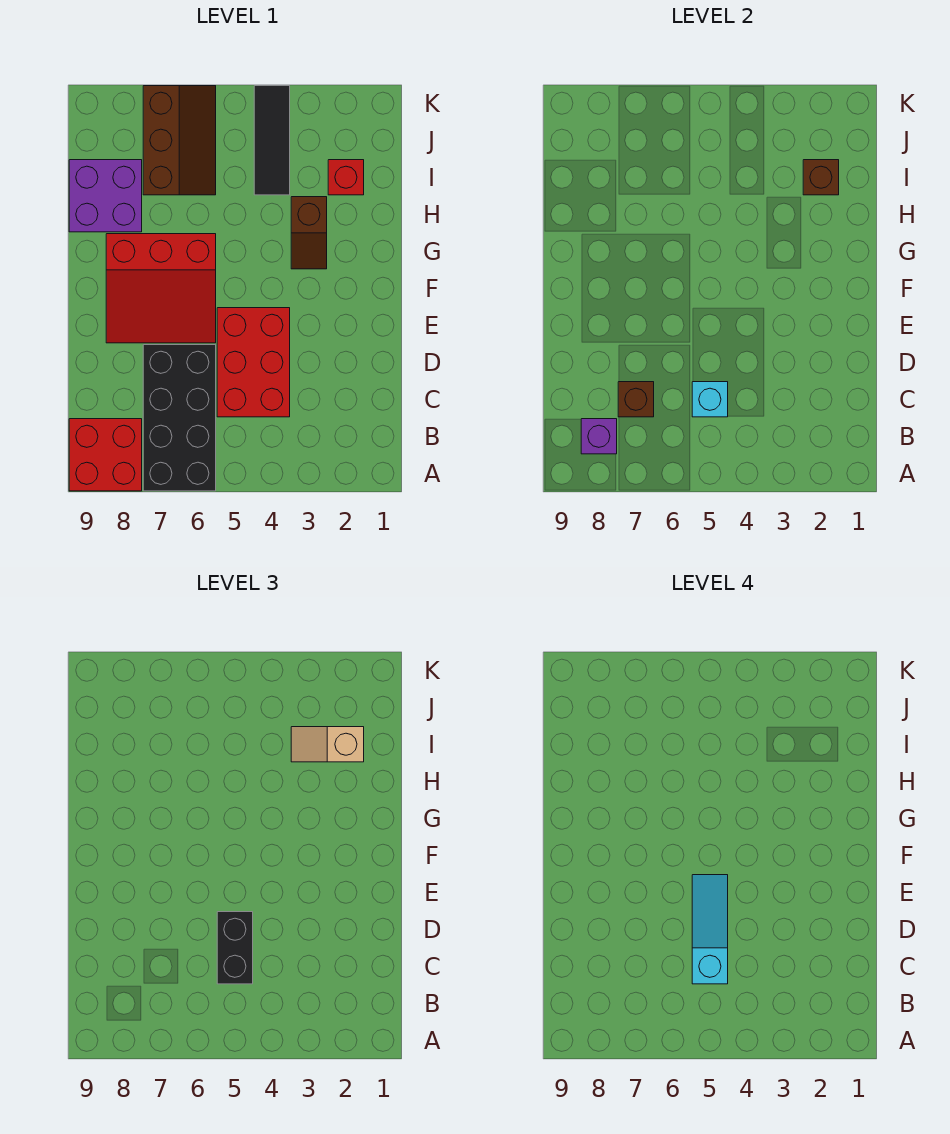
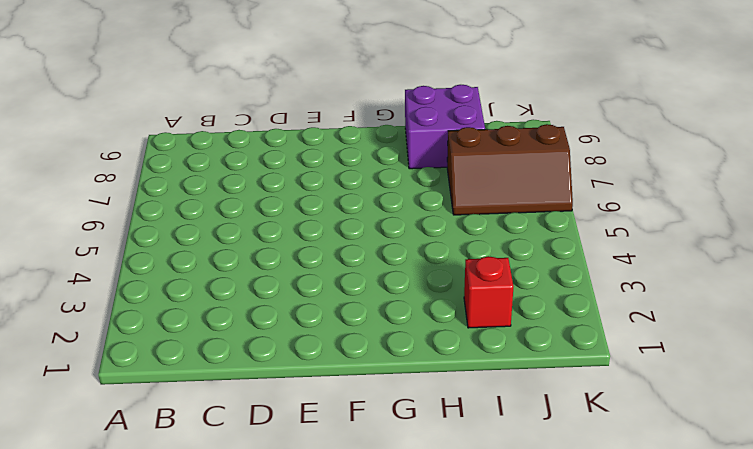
none -> black 2x4 brick [143,345,216,491]
none -> red 2x2 brick [69,419,142,491]
none -> red 2x3 brick [217,308,290,417]

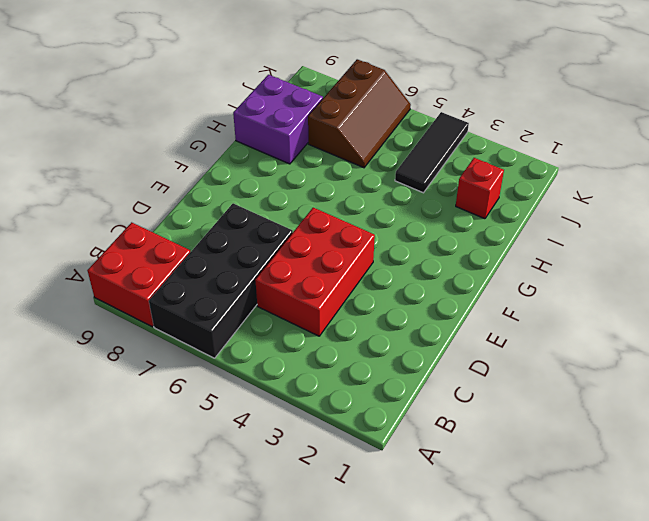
none -> red 3x3 slope [106,234,216,343]
none -> brown 1x2 slope [291,197,327,269]
none -> purple 1x1 brick [581,419,617,454]

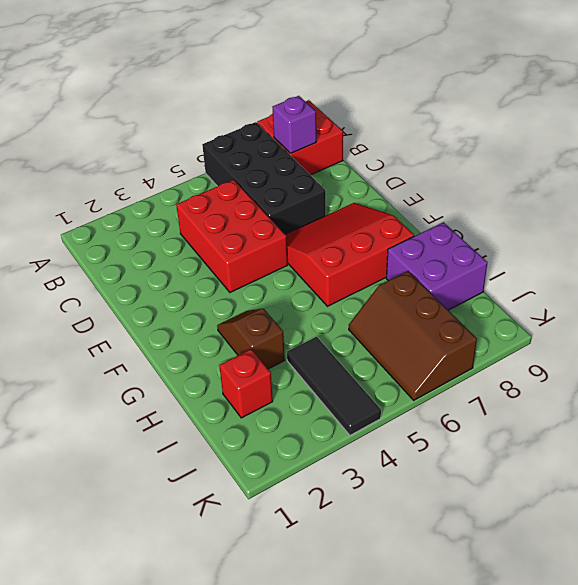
none -> cyan 1x1 brick [692,382,728,417]
none -> brown 1x1 brick [618,382,654,417]
none -> brown 1x1 brick [803,160,839,195]

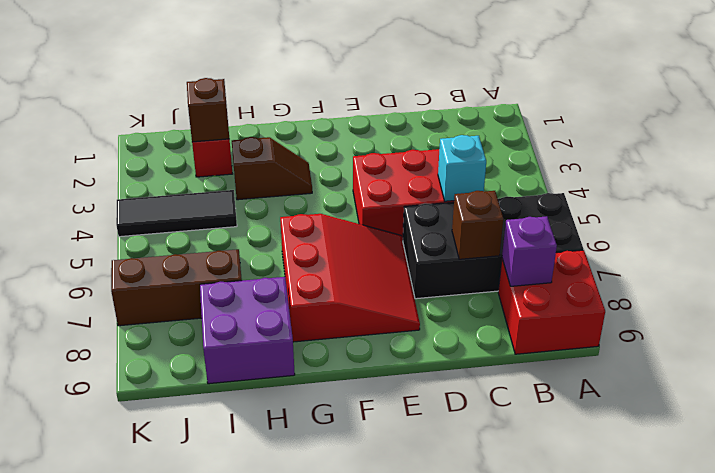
none -> black 1x2 brick [217,912,253,984]
none -> tan 1x2 slope [291,727,364,762]
none -> cyan 1x3 slope [692,875,728,984]

